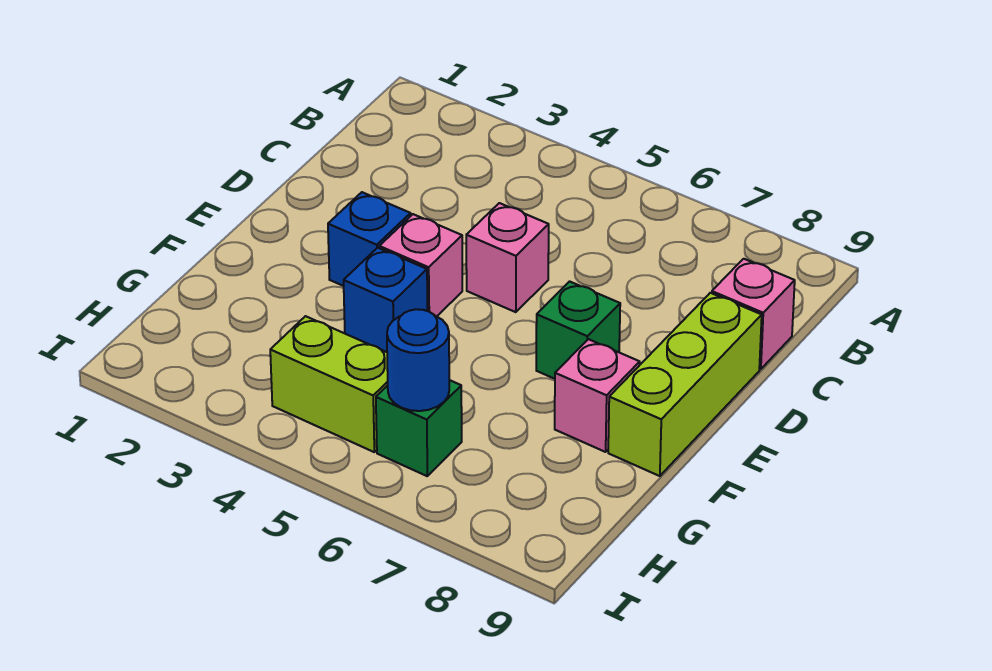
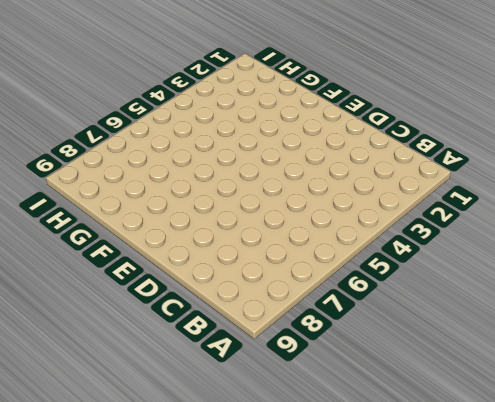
none -> pink 1x1 brick [712,259,795,369]
none -> pink 1x1 brick [466,203,549,312]

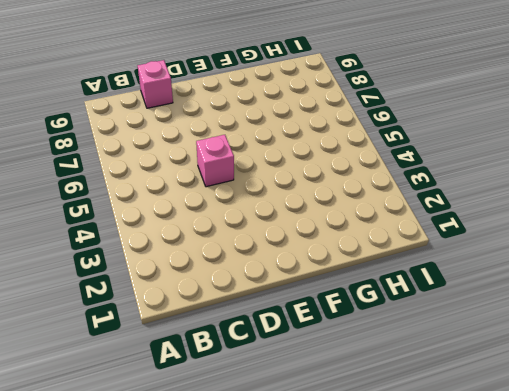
none -> lime 1x3 brick [608,293,762,476]
none -> blue 1x1 brick [328,192,411,286]

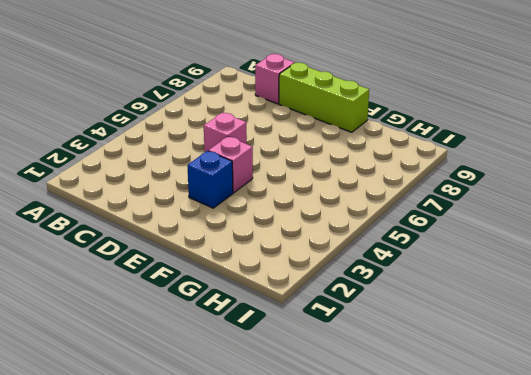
none -> green 1x1 brick [536,281,620,379]
none -> blue 1x1 brick [344,248,428,352]

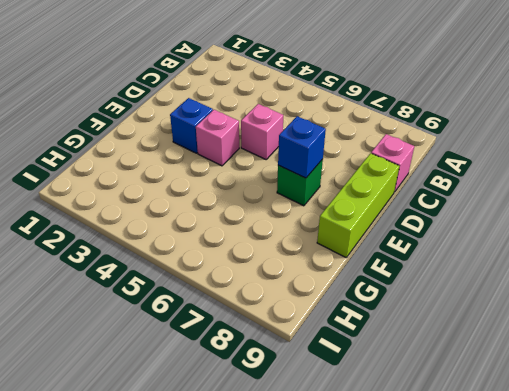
blue 1x1 brick [278,116,326,178] -> blue 1x1 brick moved to [344,248,428,352]
none -> pink 1x1 brick [555,339,640,452]
none -> lime 1x2 brick [270,316,388,452]

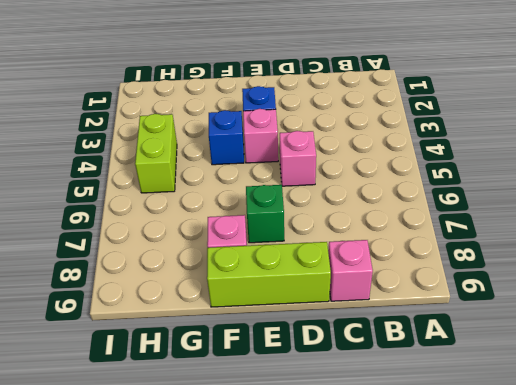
none -> green 1x1 brick [376,380,462,476]
none -> blue 1x1 round brick [387,309,449,411]

